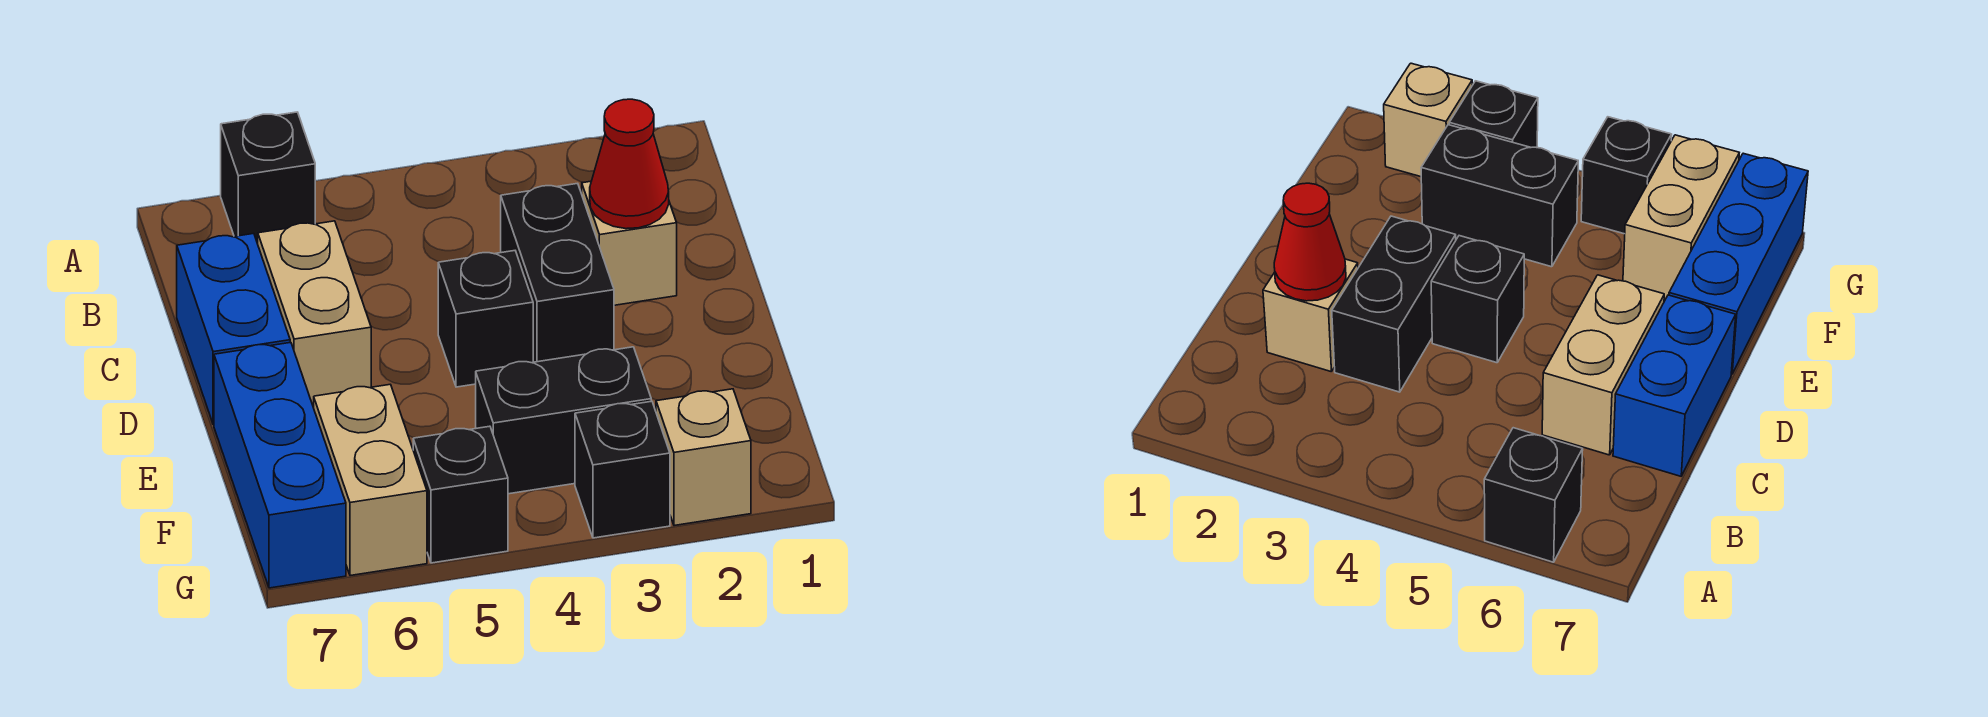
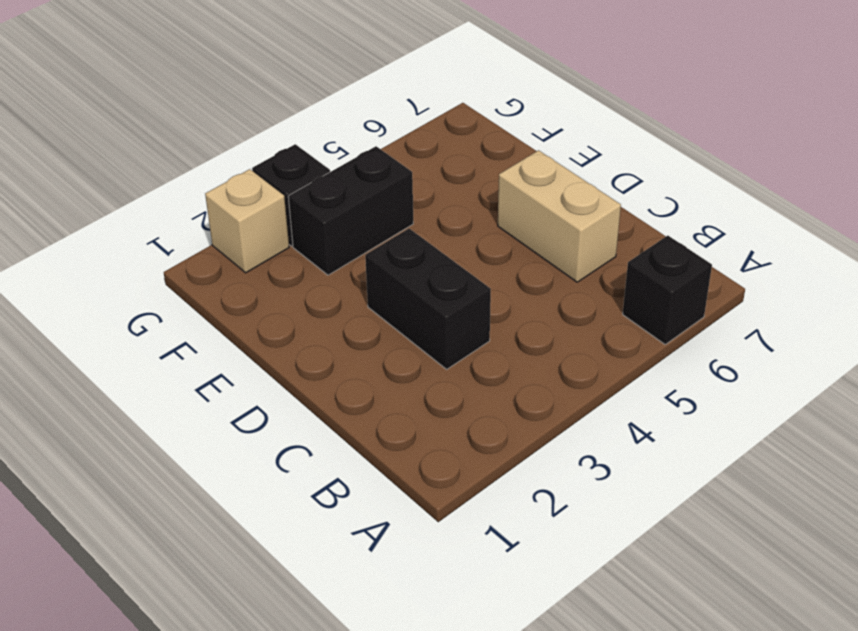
none -> tan 1x1 brick [582,181,677,305]
none -> blue 1x2 brick [177,234,290,425]
none -> black 1x1 brick [438,251,533,387]

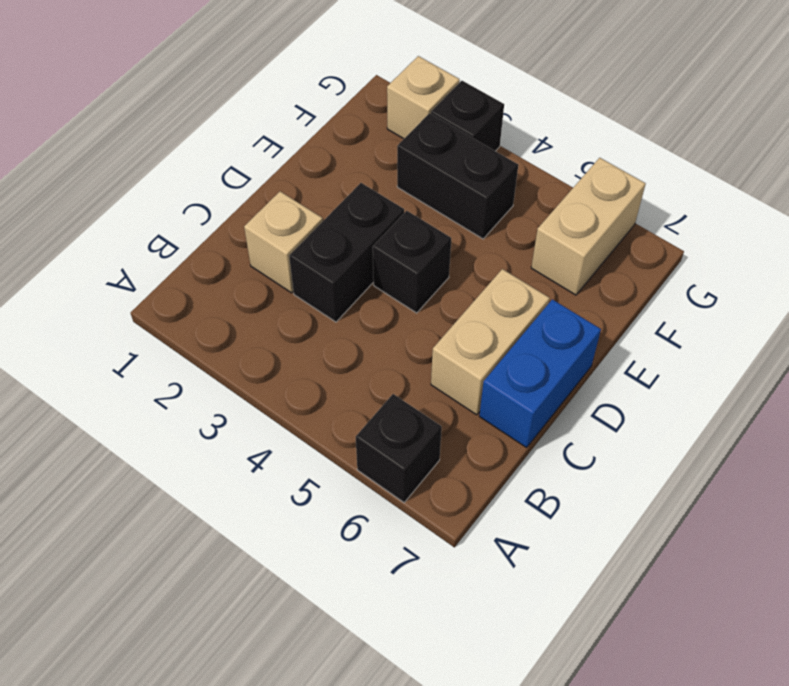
none -> blue 1x3 brick [214,342,346,588]
none -> black 1x1 brick [413,426,508,563]
none -> red 1x1 cone [590,99,669,229]

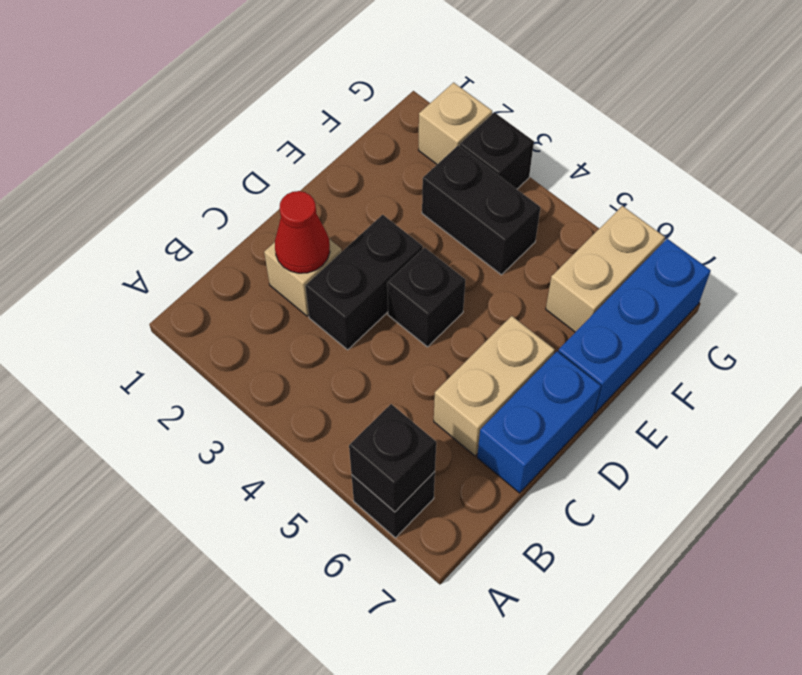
black 1x1 brick [349,404,436,512] -> black 1x1 brick moved to [413,426,508,563]

